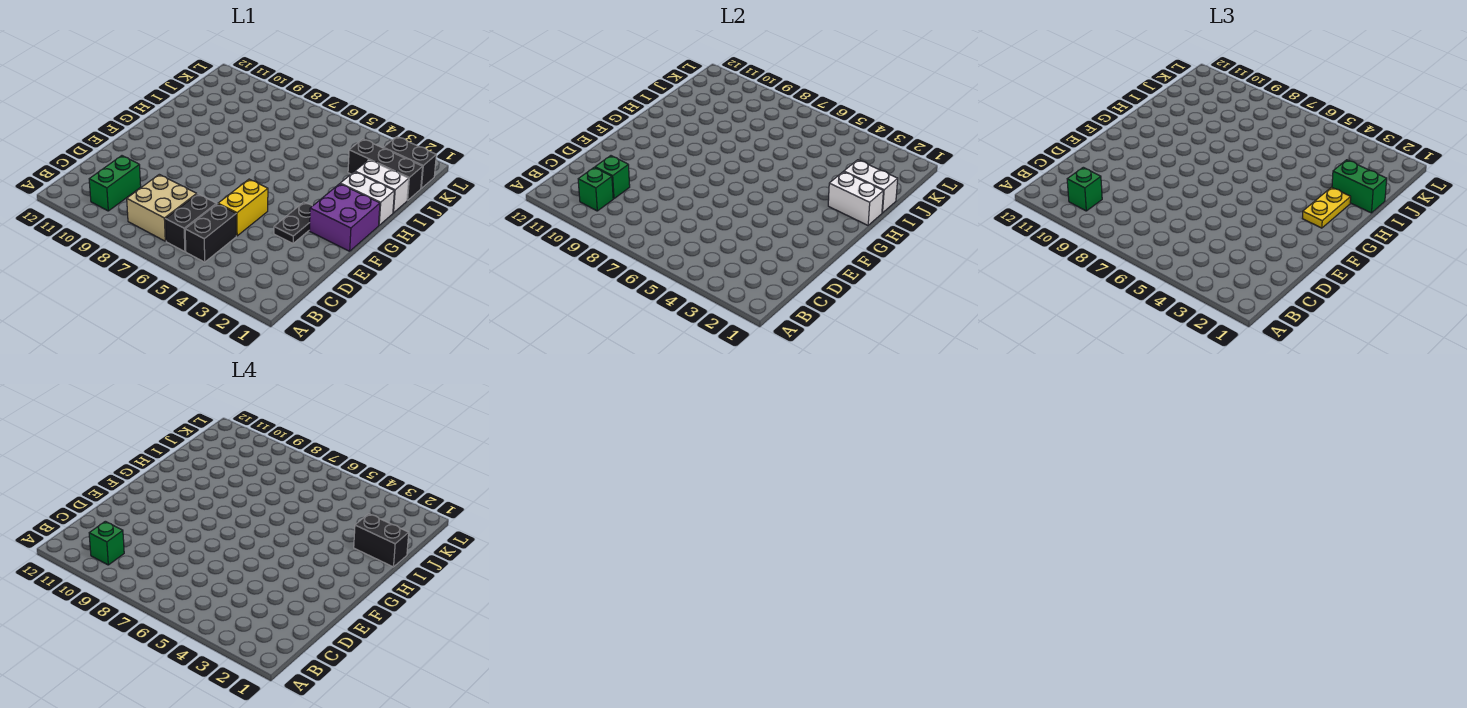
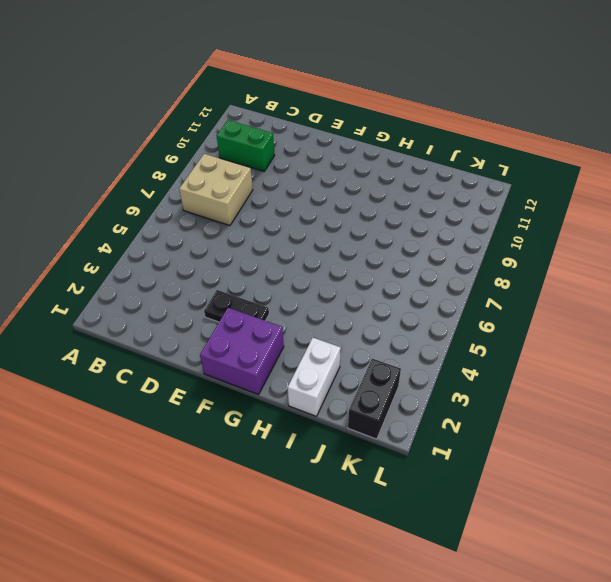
none -> black 1x2 brick [185,204,236,262]
none -> black 1x2 brick [165,194,216,252]
none -> yellow 1x2 brick [218,179,268,236]

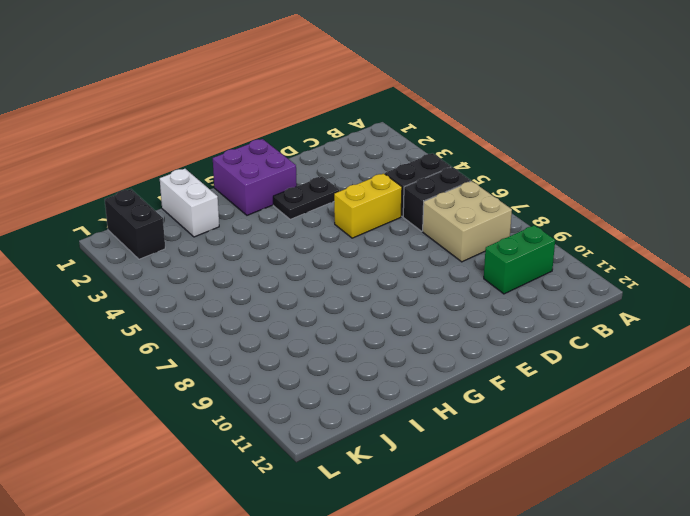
none -> white 1x2 brick [340,172,394,225]
none -> black 1x3 brick [348,139,423,201]
none -> green 1x1 brick [578,167,613,211]

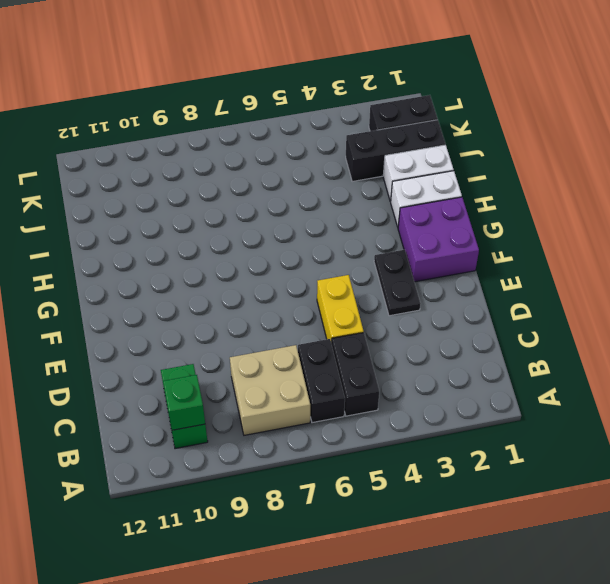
none -> green 1x1 brick [595,156,630,199]
none -> white 1x2 brick [828,172,883,225]
none -> white 1x2 brick [844,160,898,213]

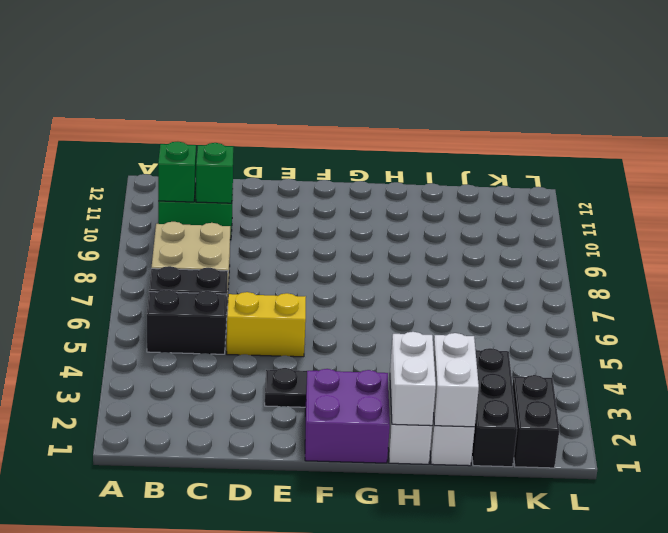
none -> green 1x1 brick [1067,167,1102,211]
none -> yellow 1x2 plate [1302,187,1351,228]
none -> green 1x2 brick [1332,160,1387,213]

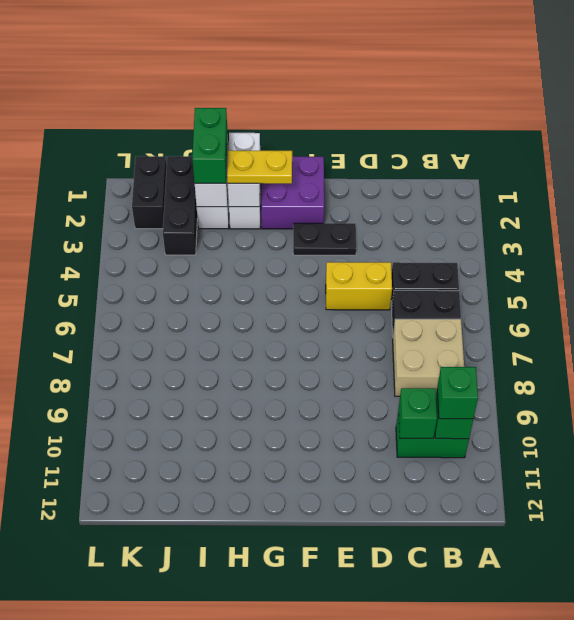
none -> green 1x1 brick [89,521,124,565]
none -> black 1x2 brick [354,514,409,567]

